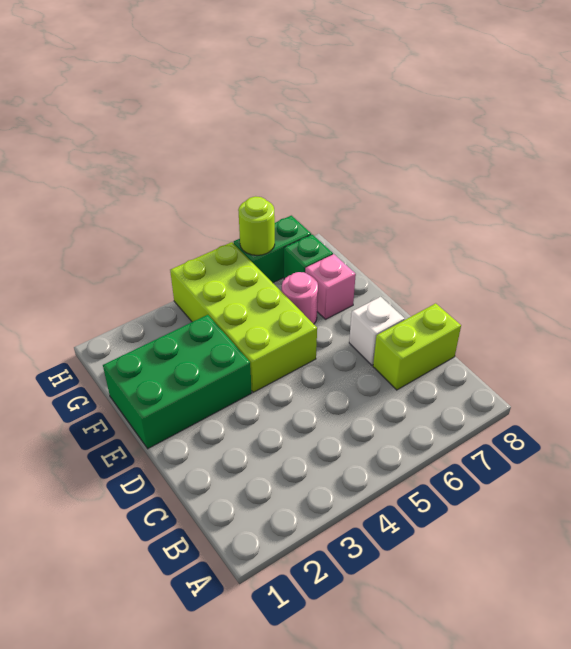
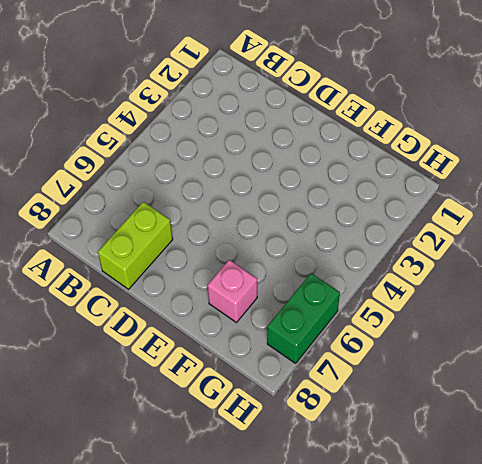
none -> white 1x1 brick [349,297,405,365]
none -> green 2x3 brick [103,315,252,449]

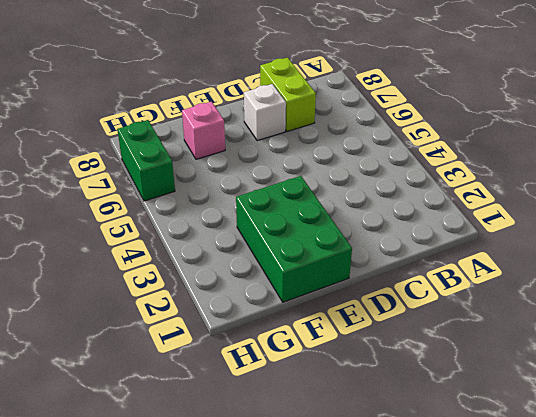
none -> lime 2x4 brick [170,242,317,392]
none -> pink 1x1 round brick [282,272,318,324]

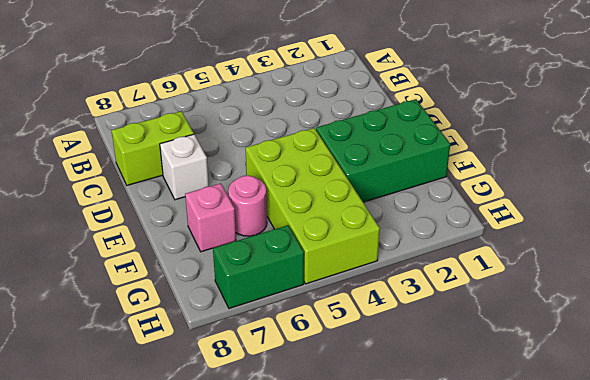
none -> green 1x1 brick [284,234,333,279]
none -> lime 1x1 round brick [238,196,275,255]

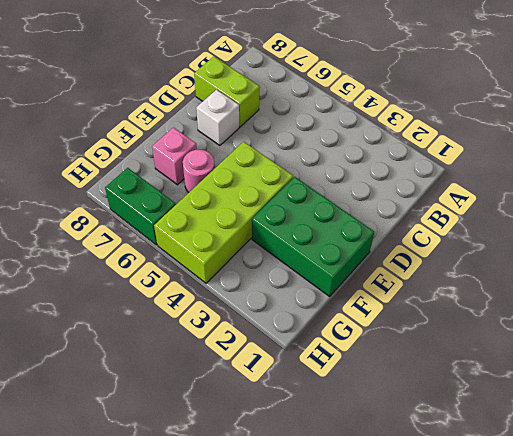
none -> green 1x1 brick [284,234,333,279]
none -> lime 1x1 round brick [238,196,275,255]

